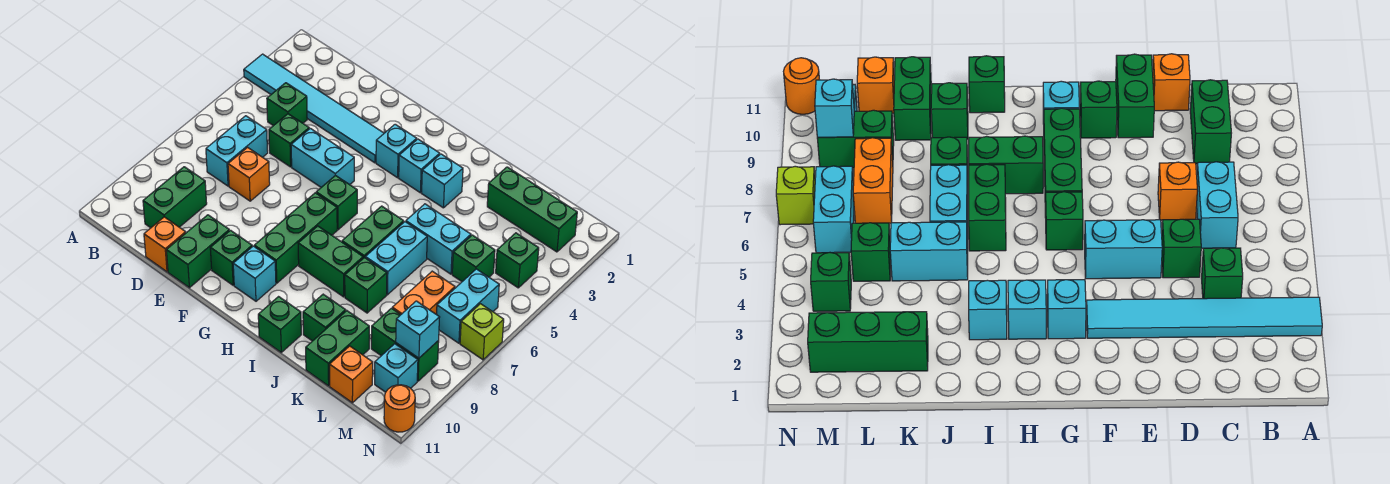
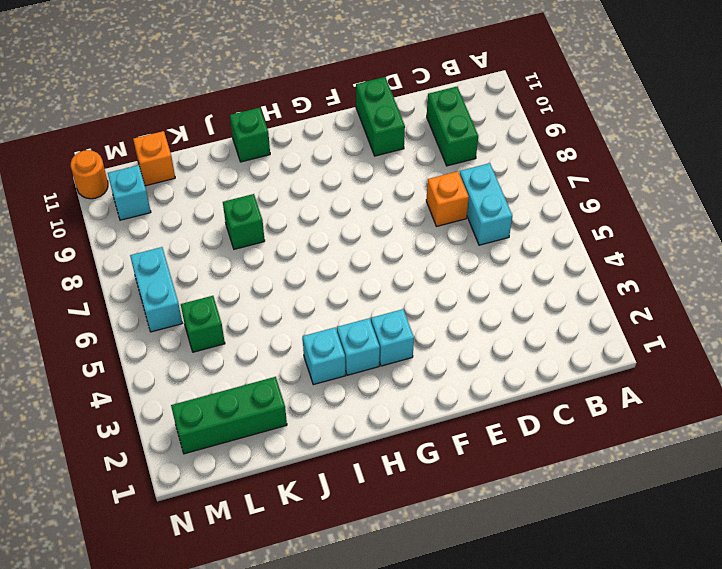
none -> cyan 1x6 tile [244,54,384,163]
none -> green 1x1 brick [267,83,307,126]
none -> green 1x1 brick [269,114,309,167]
none -> orange 1x1 brick [144,217,186,272]

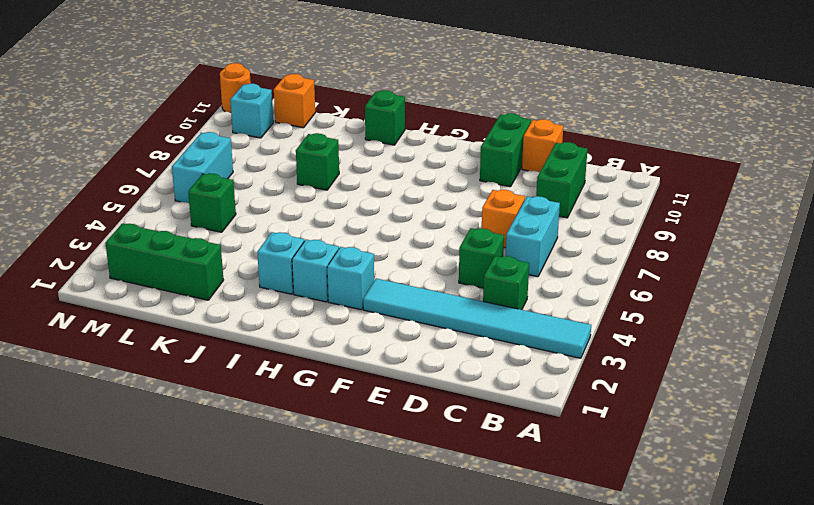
none -> cyan 1x2 brick [291,128,354,187]
none -> green 1x1 brick [210,230,252,285]
none -> green 1x1 brick [316,175,357,230]
none -> green 1x3 brick [254,193,337,283]

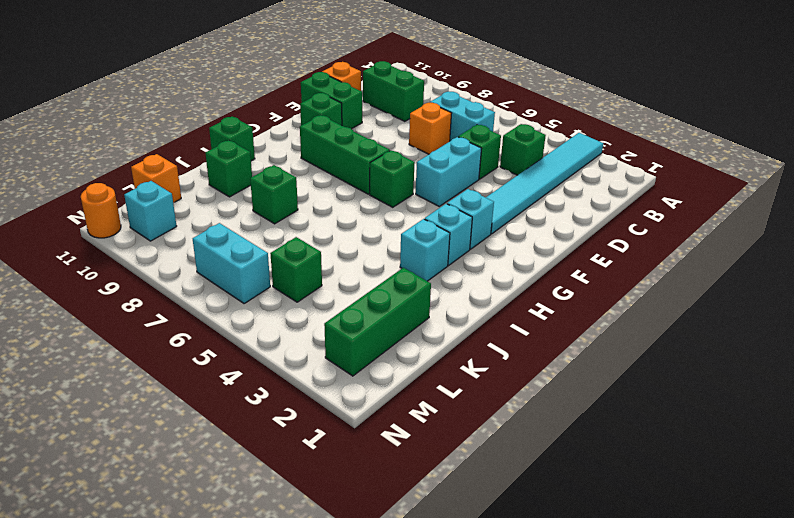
none -> cyan 1x1 brick [233,246,276,301]
none -> green 1x2 brick [298,226,363,297]
none -> green 1x2 brick [342,206,404,258]
none -> cyan 1x2 brick [406,204,471,274]

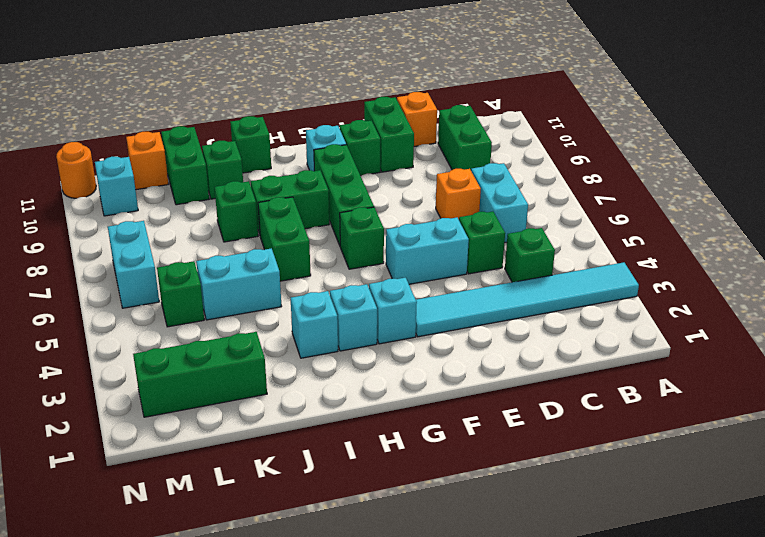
none -> cyan 1x2 brick [365,222,427,295]
none -> orange 1x2 brick [392,271,455,315]
none -> green 1x2 brick [371,308,439,381]
none -> green 1x1 brick [496,233,539,288]

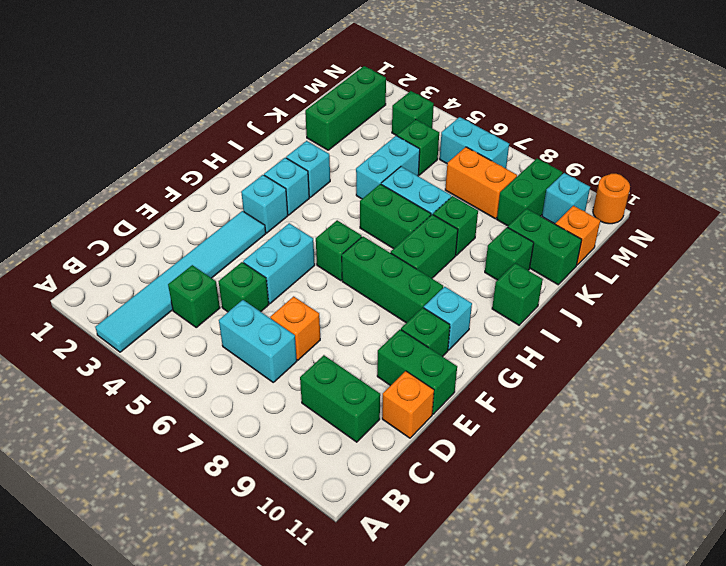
none -> lime 1x1 brick [460,304,504,360]
none -> cyan 1x1 brick [396,301,440,358]

